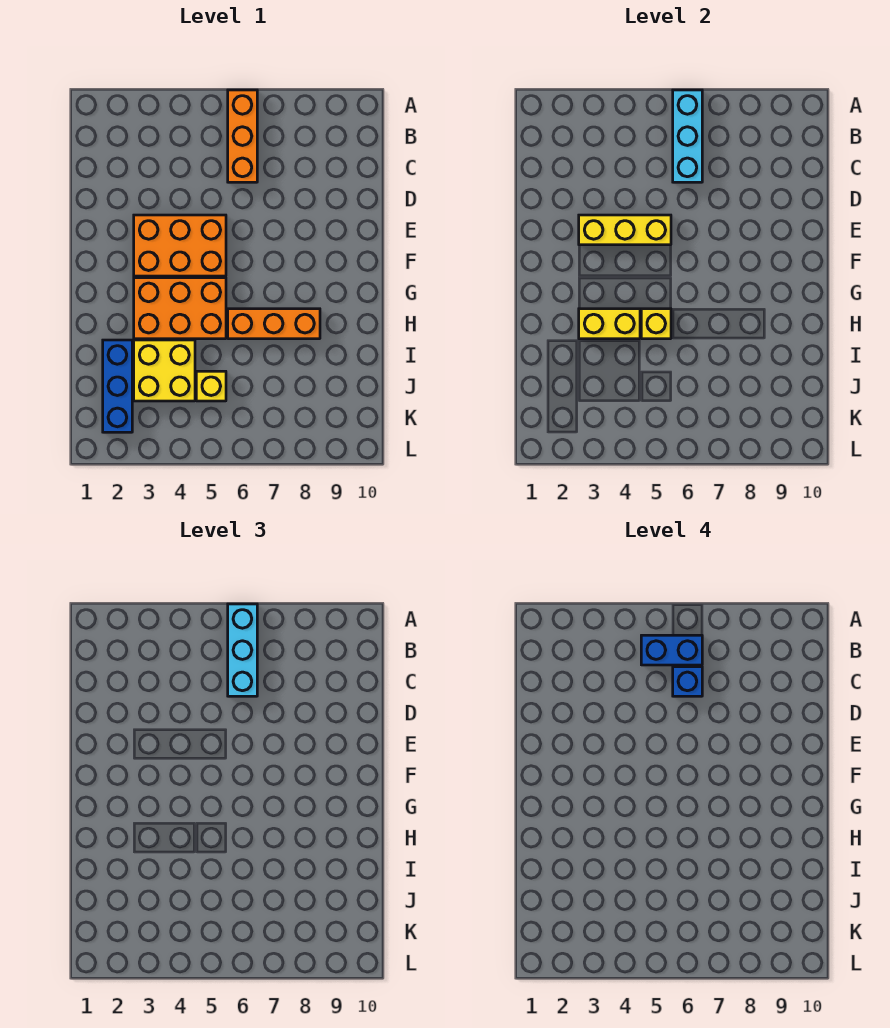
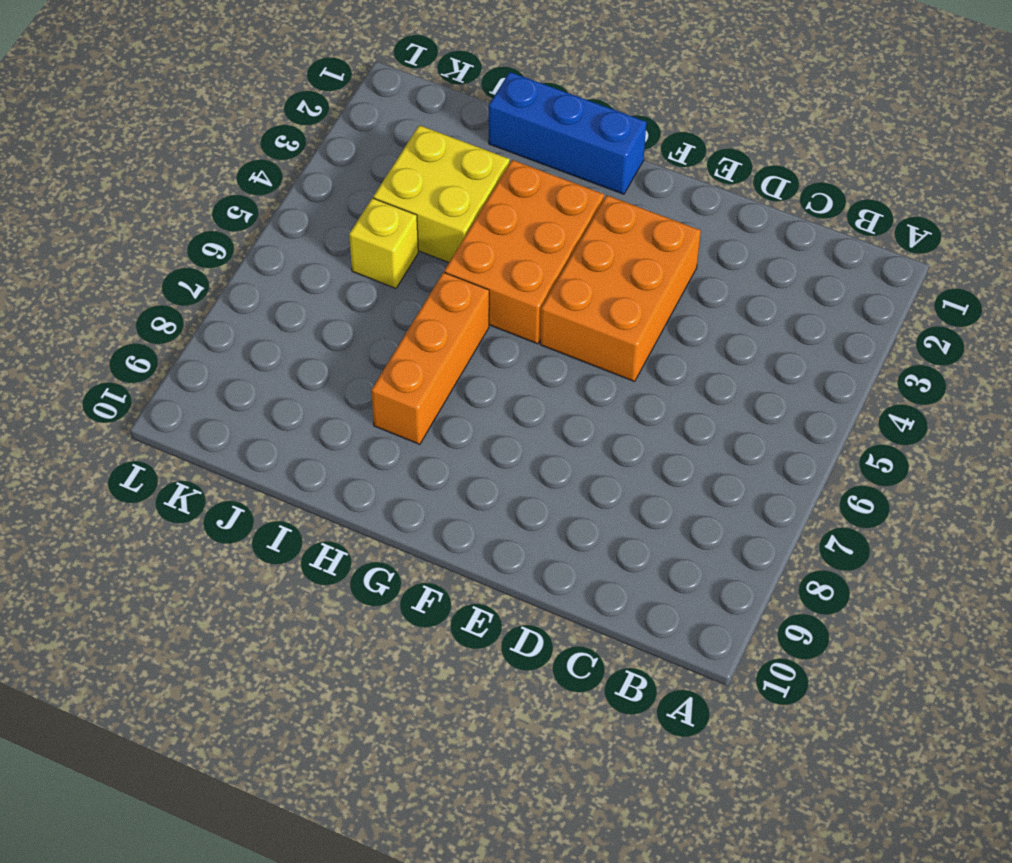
blue 1x3 brick [489,72,646,194] -> blue 1x3 brick moved to [103,340,132,432]
none -> orange 1x3 brick [228,90,257,182]
none -> cyan 1x3 brick [673,90,702,182]
none -> yellow 1x3 brick [579,215,671,245]

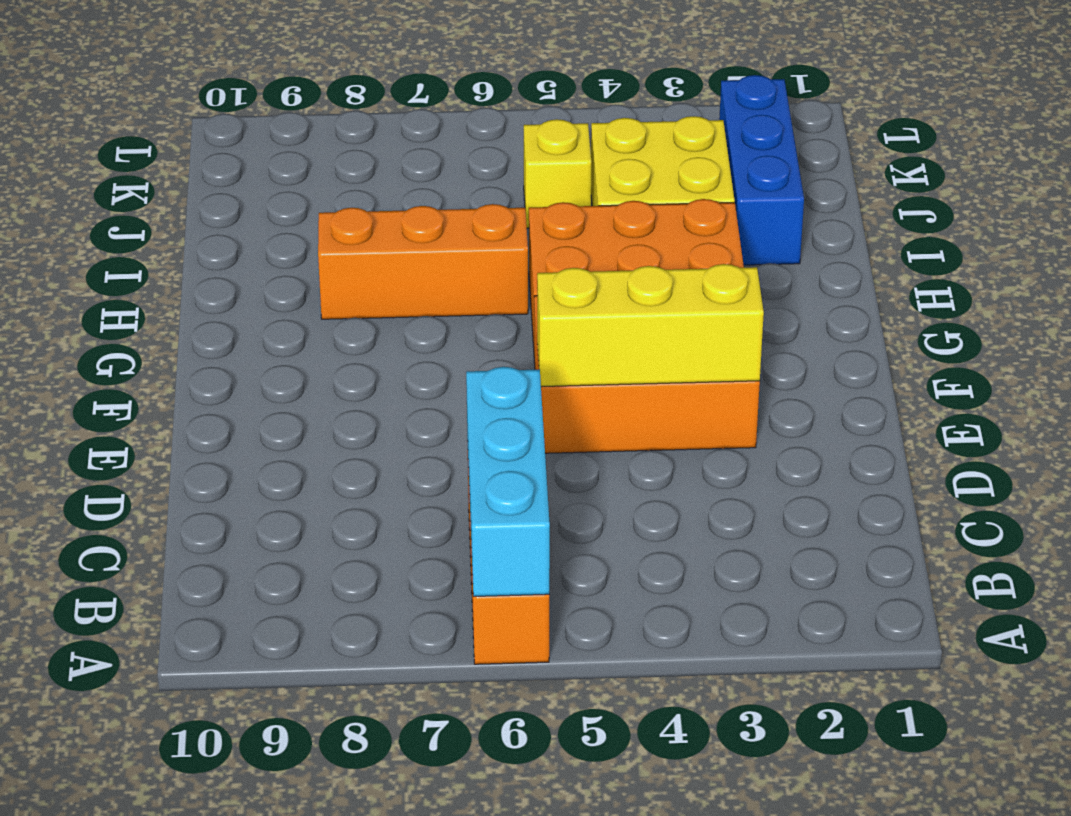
none -> yellow 1x2 brick [579,309,640,339]
none -> yellow 1x1 brick [641,309,671,339]
none -> cyan 1x3 brick [228,604,257,696]

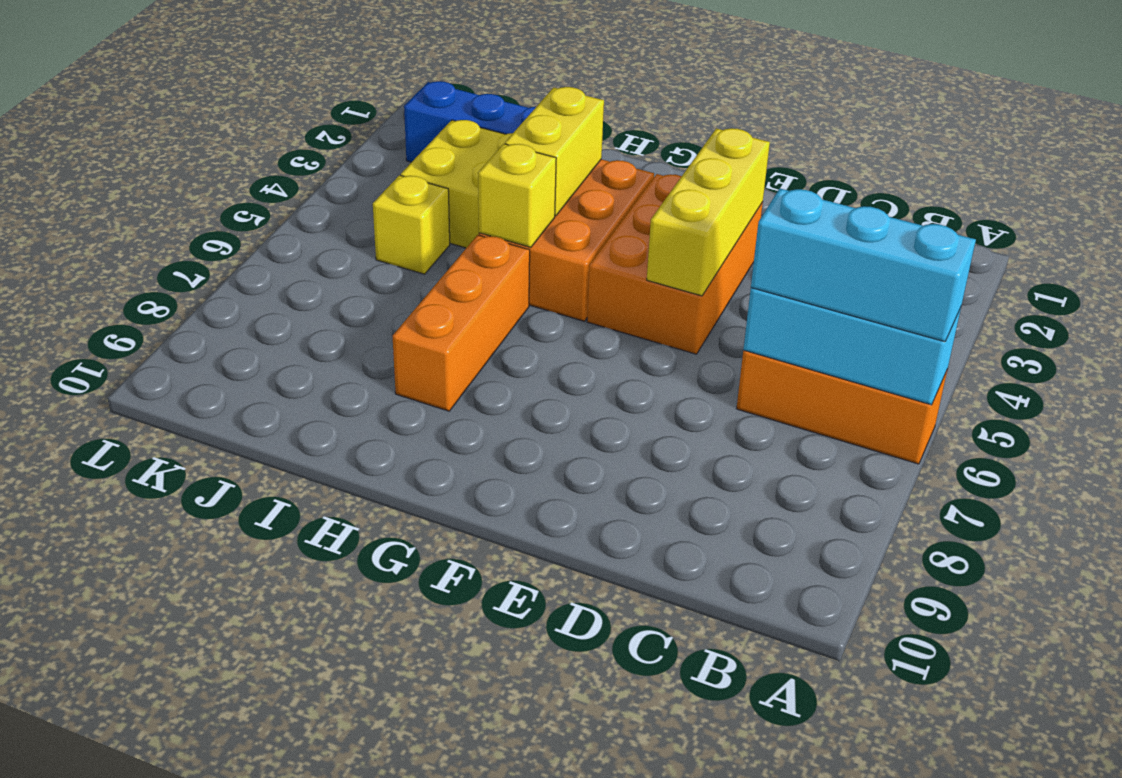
none -> blue 1x2 brick [641,635,702,665]
none -> blue 1x1 brick [673,667,702,696]

